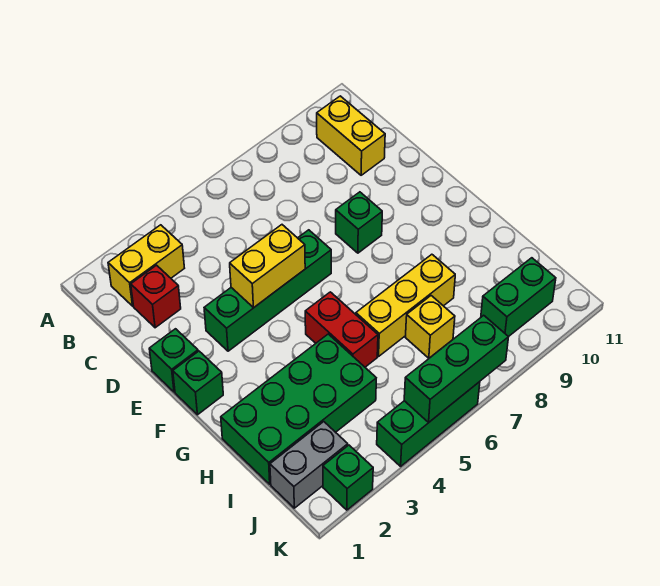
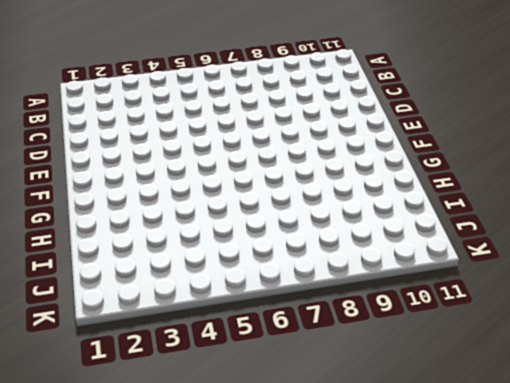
none -> yellow 1x2 brick [108,225,184,306]
none -> yellow 1x2 brick [317,96,385,175]
none -> red 1x1 brick [131,265,181,328]

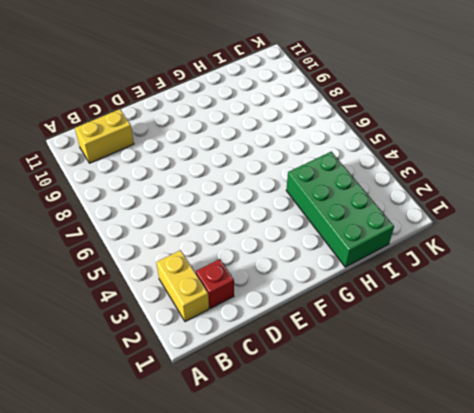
none -> green 1x1 brick [149,329,198,392]
none -> green 1x4 brick [204,230,331,351]
none -> green 1x1 brick [336,192,382,253]

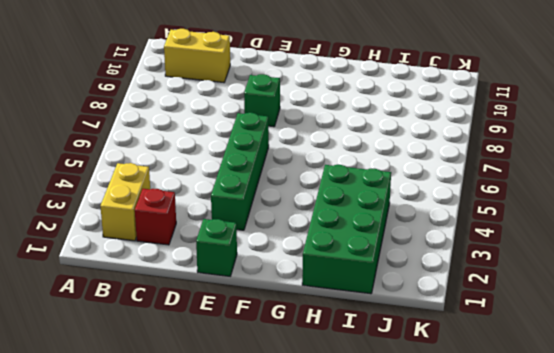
none -> green 1x1 brick [173,351,223,415]
none -> red 1x2 brick [305,292,378,367]
none -> yellow 1x3 brick [356,254,455,356]

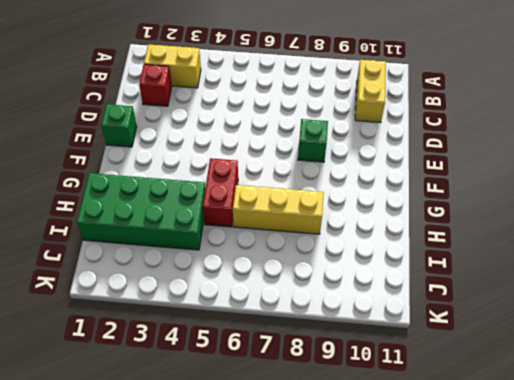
none -> green 1x4 brick [204,230,331,351]
none -> green 1x1 brick [173,351,223,415]
none -> yellow 1x1 brick [405,296,455,358]

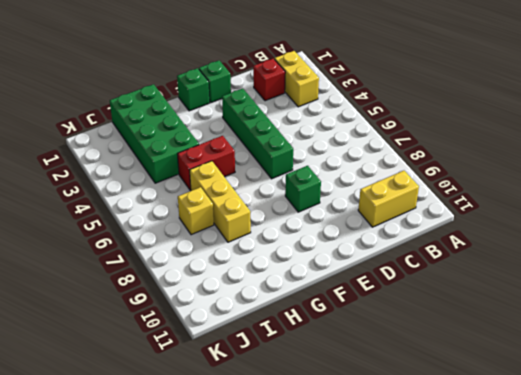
none -> grey 1x2 brick [270,422,348,508]
none -> green 1x2 brick [481,258,556,337]
none -> green 1x1 brick [323,445,373,510]

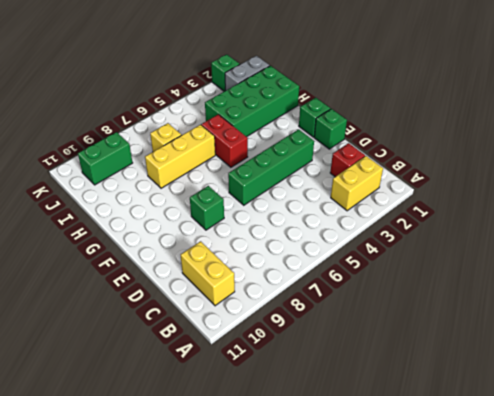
none -> green 1x3 brick [377,382,480,466]
none -> yellow 1x2 brick [230,225,305,308]
none -> green 1x3 brick [404,315,508,423]

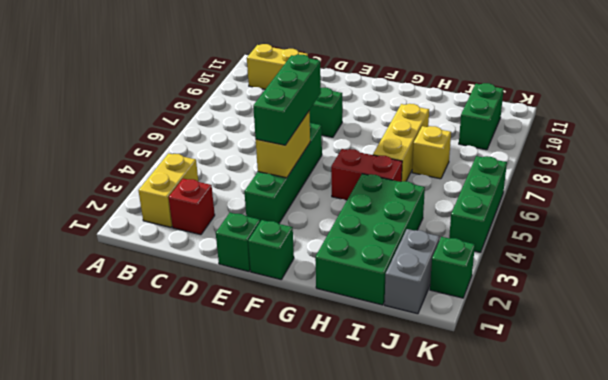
green 1x3 brick [253,54,321,145] -> green 1x3 brick moved to [404,315,508,423]

